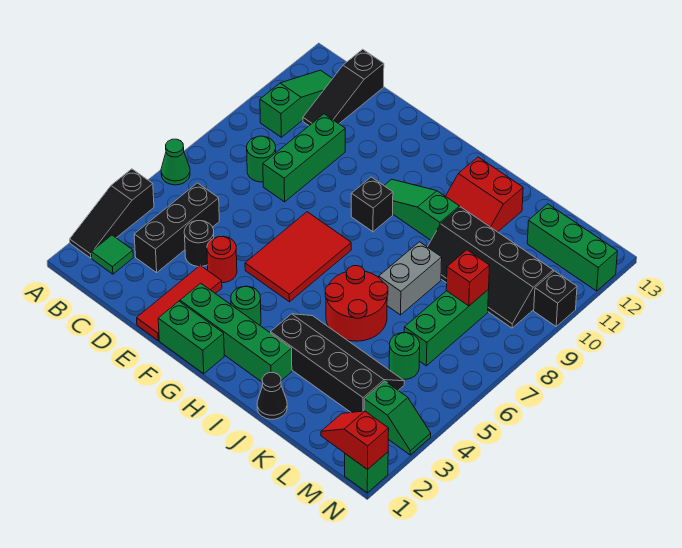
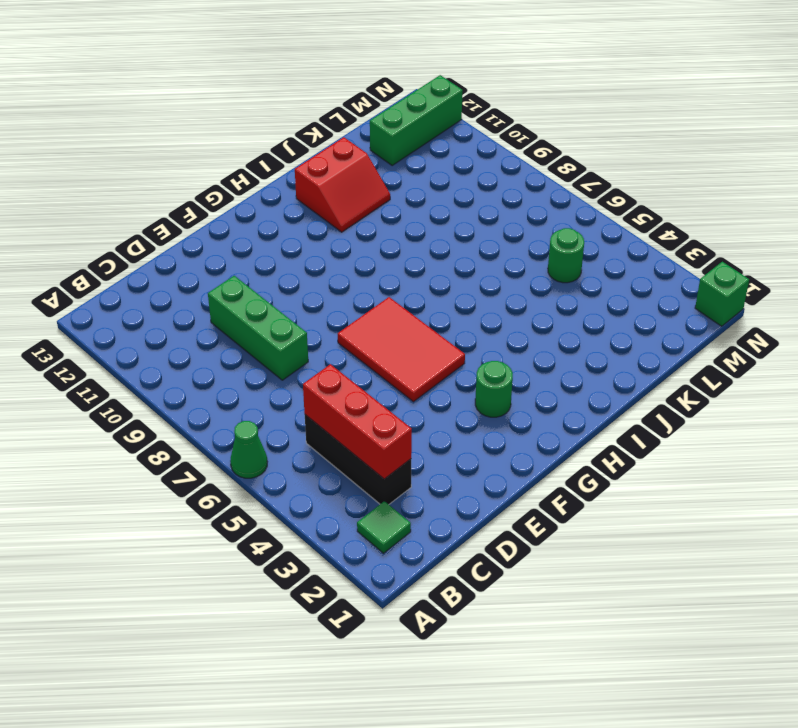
red 1x3 brick [303,364,412,479] -> none
none -> black 1x3 slope [70,169,154,258]
none -> green 1x3 slope [260,70,333,137]
none -> green 1x1 round brick [247,136,276,182]
none -> black 1x3 slope [303,49,384,126]

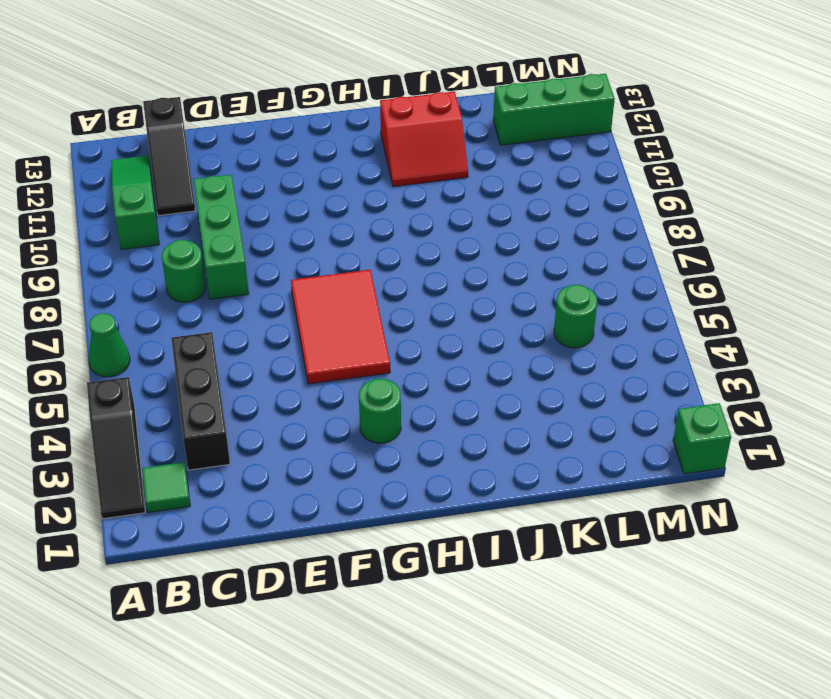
none -> black 1x1 round brick [184,221,214,267]
none -> red 1x3 tile [137,265,222,341]
none -> red 1x1 round brick [207,236,237,283]
none -> green 1x2 brick [158,301,224,374]

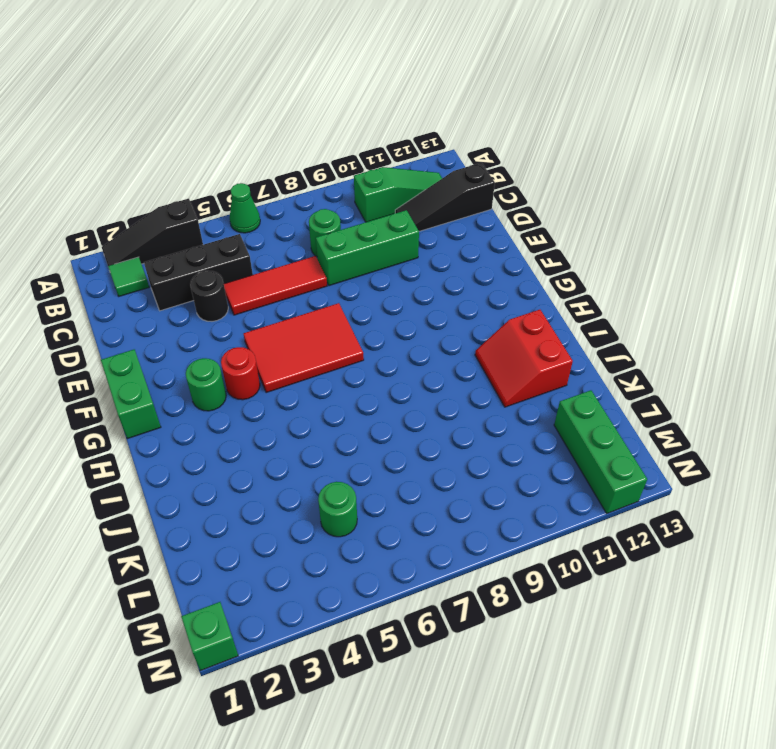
red 1x3 tile [224,256,327,315] -> red 1x3 tile moved to [137,265,222,341]
red 1x1 round brick [221,347,260,400] -> red 1x1 round brick moved to [207,236,237,283]
none -> green 1x4 brick [180,283,292,382]
none -> black 1x1 brick [351,177,393,232]
none -> green 1x3 slope [384,179,459,240]
none -> black 2x4 slope [271,314,404,413]

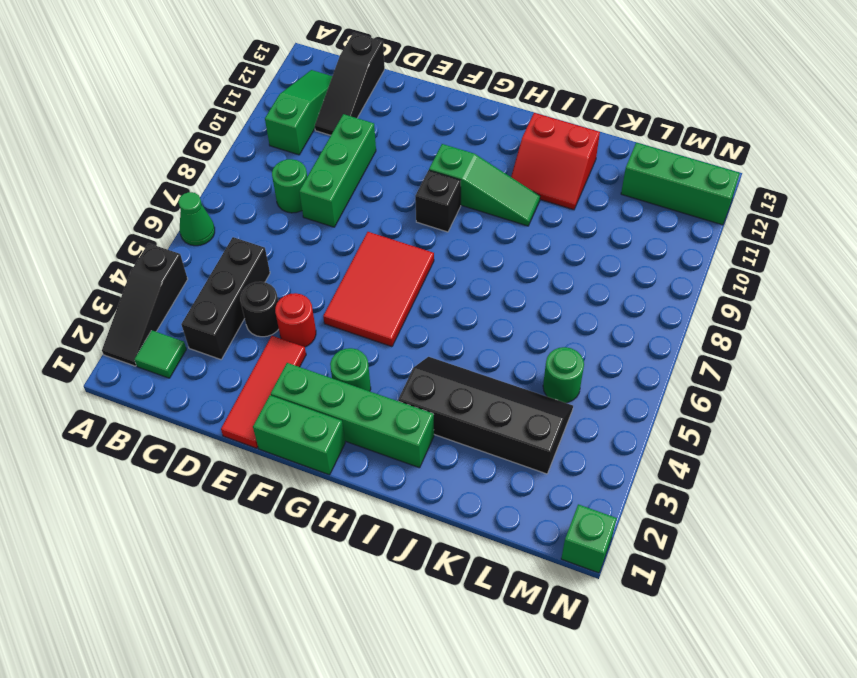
green 1x3 slope [429,144,540,226] -> green 1x3 slope turned to [384,179,459,240]
none -> red 2x2 round brick [325,266,388,341]
none -> black 1x1 cone [257,373,287,419]
none -> grey 1x2 brick [379,242,442,315]
none -> black 2x4 slope [428,207,553,328]

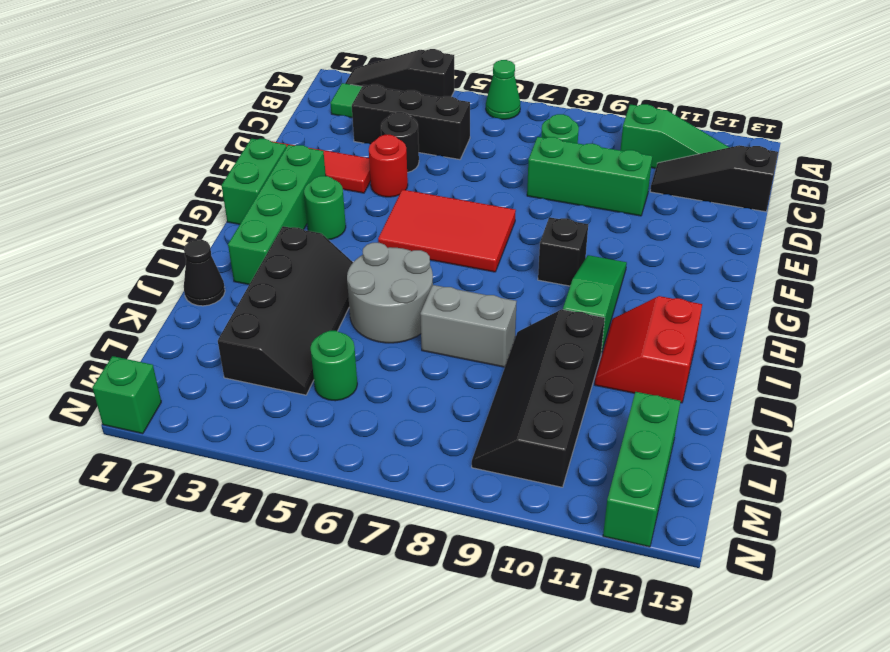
grey 2x2 round brick [347,243,433,343] -> red 2x2 round brick [325,266,388,341]
none -> green 1x3 brick [404,290,489,366]
none -> green 1x2 slope [364,381,431,455]
none -> black 1x1 brick [534,271,577,326]
none -> red 1x1 brick [446,250,490,306]

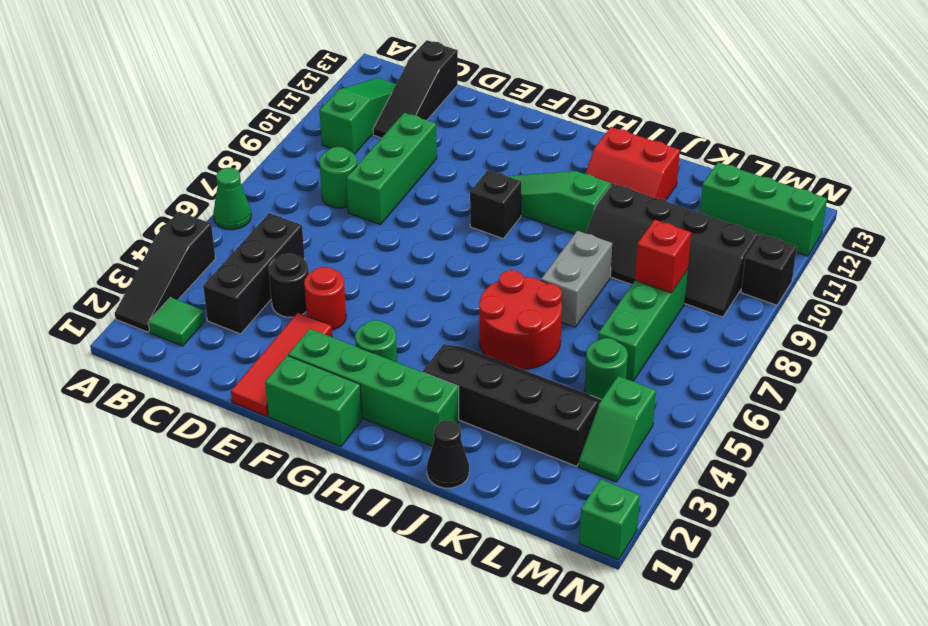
green 1x2 slope [578,376,656,482] -> green 1x2 slope turned to [364,381,431,455]
none -> red 2x3 tile [245,212,351,302]
none -> red 1x2 slope [321,411,389,470]

